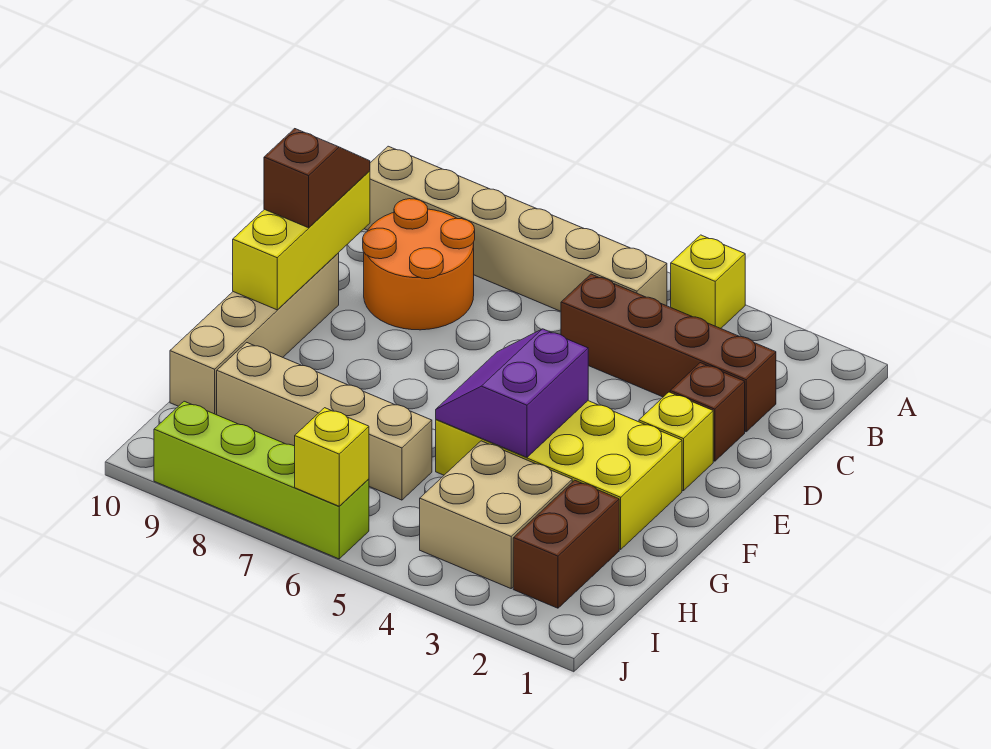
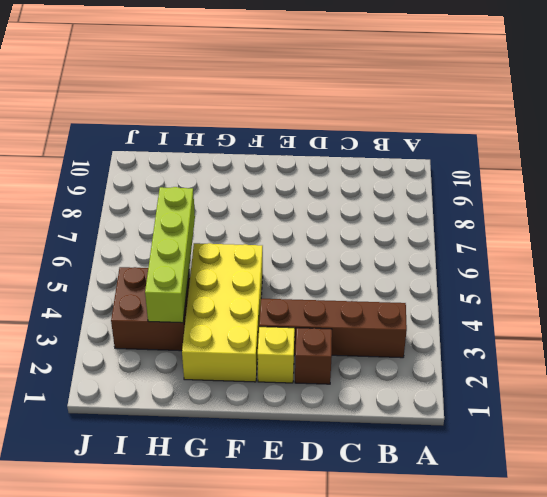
brown 1x4 brick [259,299,407,358] -> brown 1x4 brick turned to [561,274,776,432]
brown 2x2 brick [111,267,190,351] -> tan 2x2 brick [420,441,572,588]
lime 1x4 brick [145,187,195,323] -> lime 1x4 brick moved to [154,401,369,559]
none -> yellow 1x1 brick [671,235,745,328]
none -> tan 1x6 brick [364,146,667,311]
none -> orange 2x2 round brick [363,199,475,330]

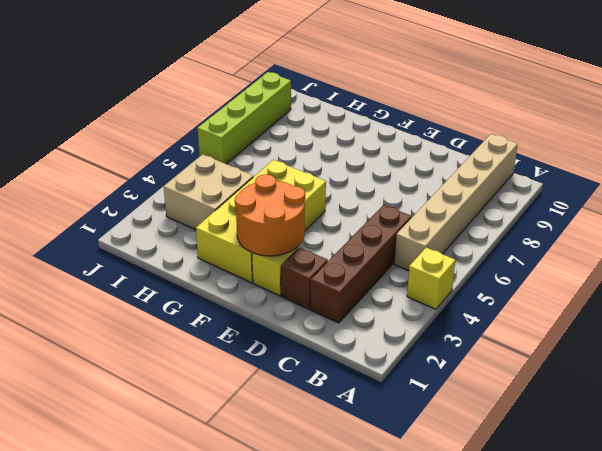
orange 2x2 round brick [235,174,305,256] -> orange 2x2 round brick moved to [363,199,475,330]
none -> tan 1x4 brick [170,253,339,415]
none -> brown 1x2 brick [513,480,619,608]
none -> tan 1x4 brick [217,343,432,500]

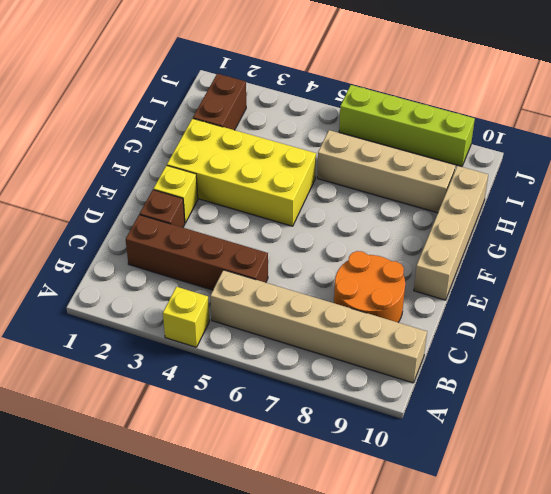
none -> tan 2x2 brick [420,441,572,588]
none -> yellow 1x3 brick [233,171,370,310]
none -> purple 2x2 slope [436,329,588,457]

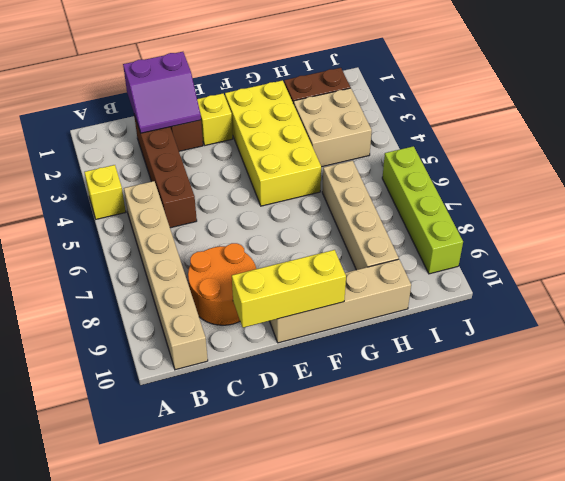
purple 2x2 slope [123,52,201,133] -> purple 2x2 slope moved to [436,329,588,457]
none -> yellow 1x1 brick [295,408,369,506]
none -> brown 1x2 slope [264,129,370,228]

